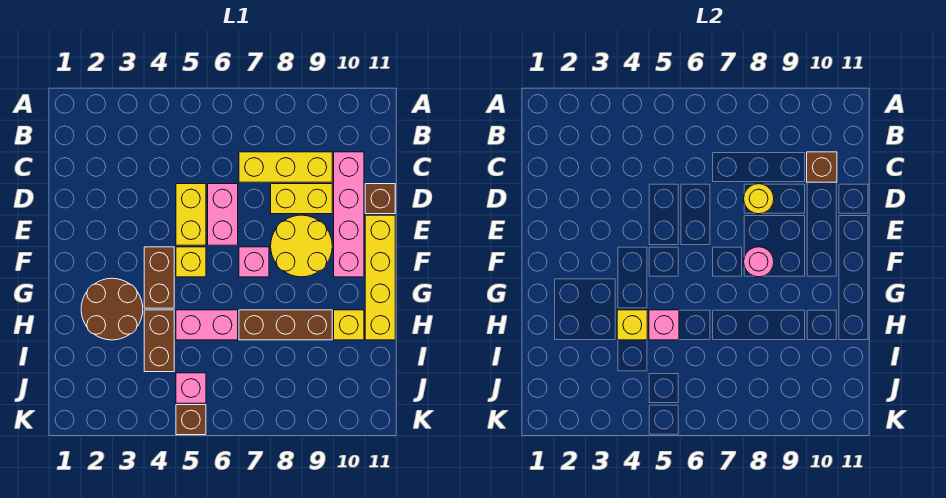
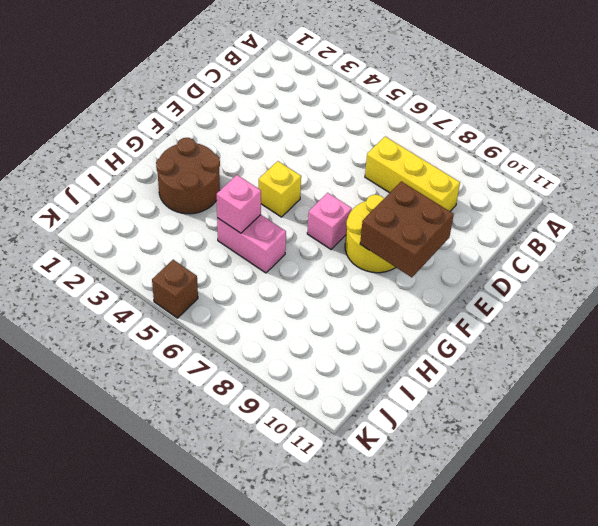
brown 2x2 brick [360,181,454,277] -> none
none -> pink 1x4 brick [334,152,364,277]
none -> yellow 1x2 brick [176,184,206,245]
none -> pink 1x2 brick [208,184,238,245]

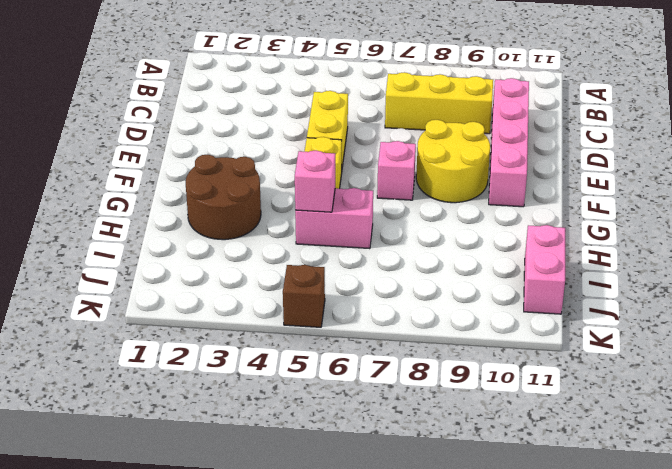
pink 1x2 brick [524,225,565,314] -> pink 1x2 brick moved to [208,184,238,245]
none -> yellow 1x2 brick [271,184,332,214]
none -> brown 1x1 brick [365,184,395,214]
none -> yellow 1x4 brick [365,215,395,340]

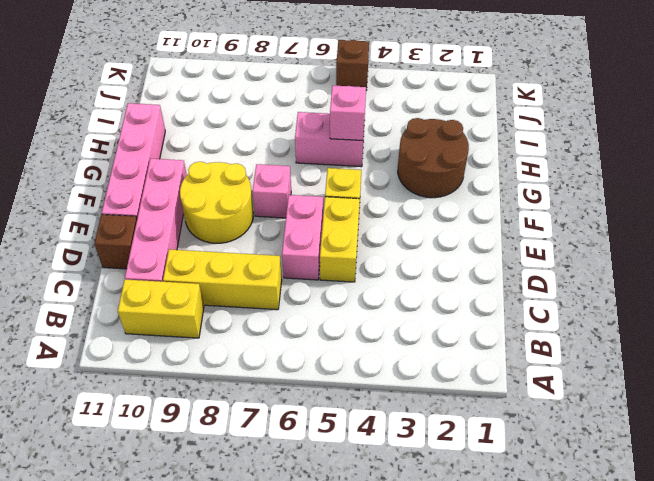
yellow 1x2 brick [118,279,204,338] -> yellow 1x2 brick moved to [271,184,332,214]
pink 1x4 brick [102,103,165,218] -> yellow 1x4 brick [365,215,395,340]
none -> brown 1x2 brick [144,247,174,308]
none -> brown 1x2 brick [144,310,174,372]
none -> brown 1x3 brick [239,310,332,340]

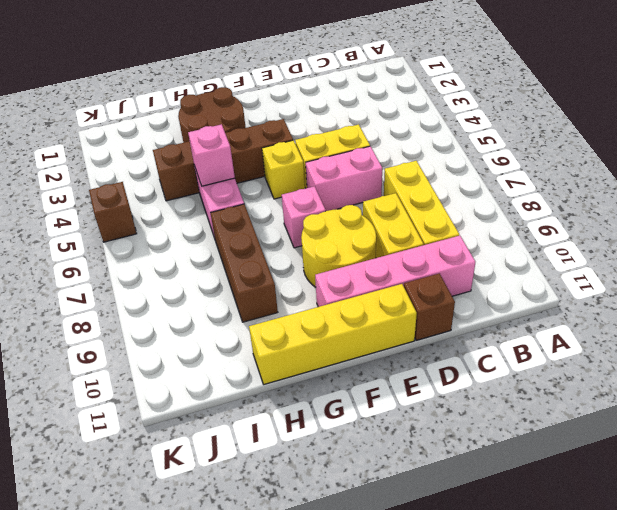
none -> yellow 1x1 brick [334,310,364,340]
none -> pink 1x1 brick [176,373,206,403]
none -> brown 1x1 brick [807,152,837,182]

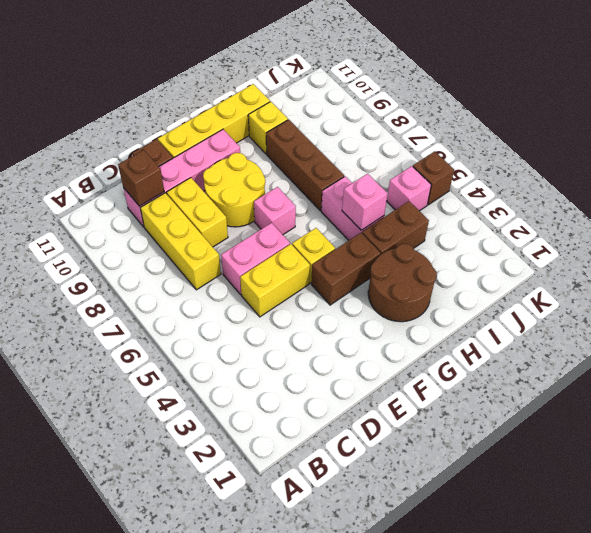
none -> yellow 1x1 round brick [744,184,774,214]
none -> pink 1x1 round brick [744,247,774,277]
none -> yellow 1x1 brick [617,310,647,340]

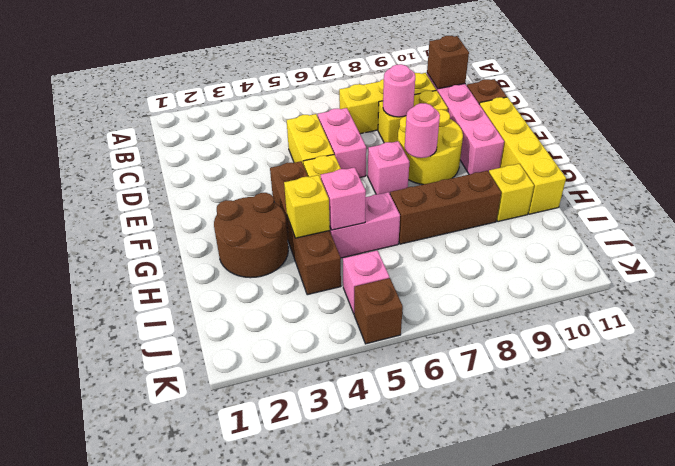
pink 1x1 round brick [383,64,415,117] -> yellow 1x1 round brick [744,184,774,214]

